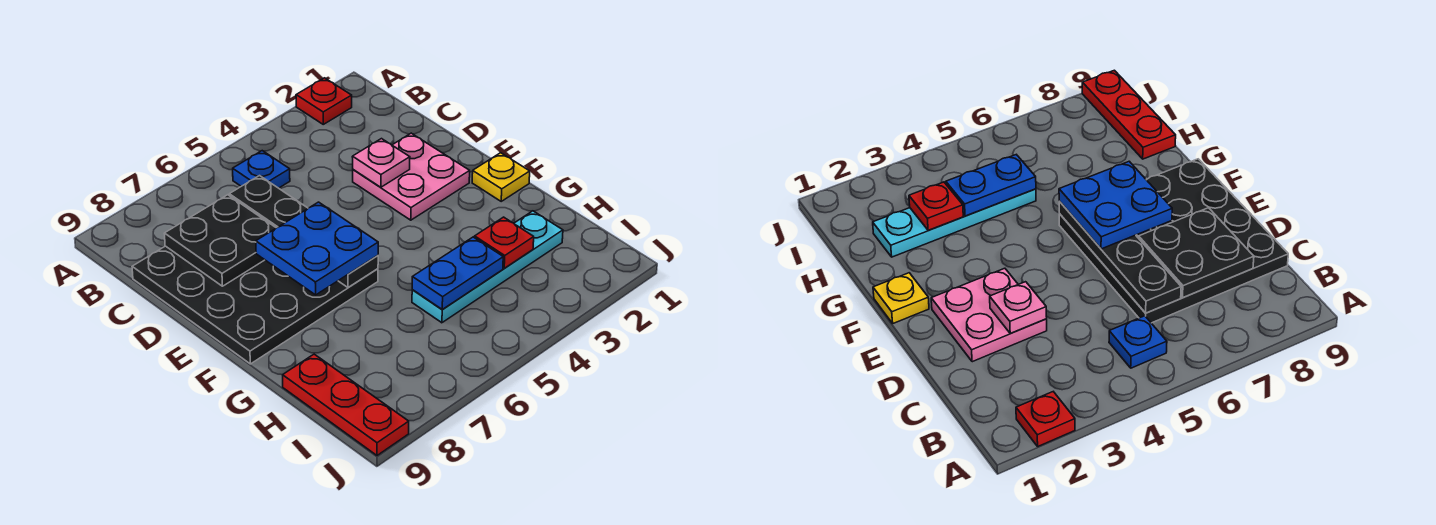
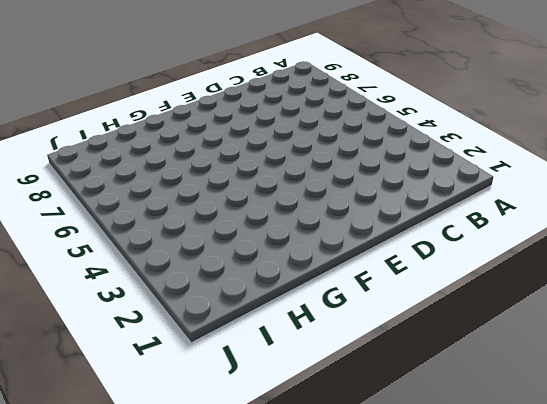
none -> red 1x1 plate [296,78,352,124]
none -> blue 1x1 plate [233,151,290,188]
none -> black 4x4 plate [132,246,378,364]

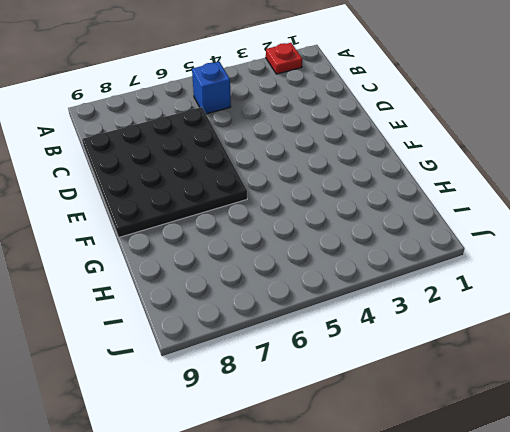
blue 1x1 brick [192,62,231,114] -> blue 1x1 plate [233,151,290,188]
none -> pink 2x2 plate [353,133,470,220]
none -> yellow 1x1 plate [472,153,530,201]
none -> cyan 1x4 plate [412,211,563,323]

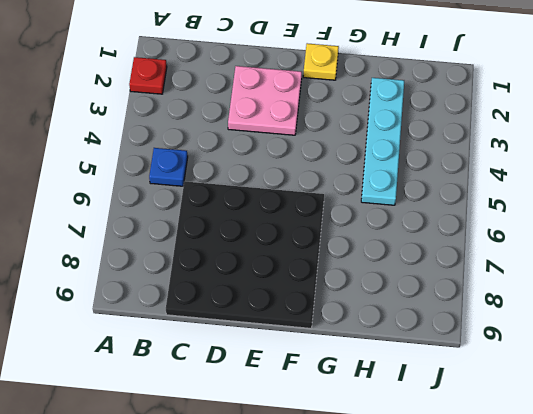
none -> red 1x3 plate [283,354,409,455]
none -> black 1x4 plate [229,176,378,288]
none -> black 2x2 plate [164,195,276,286]

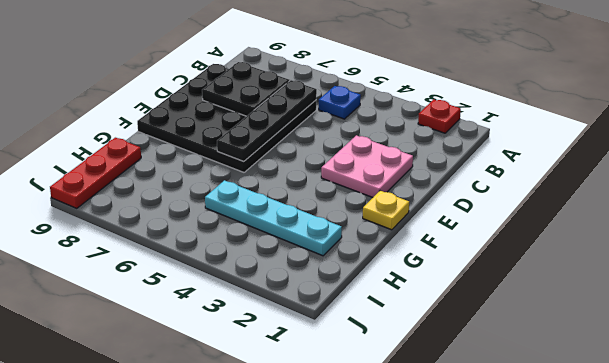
none -> pink 1x1 plate [352,139,410,187]
none -> red 1x1 plate [475,217,534,268]
none -> blue 1x2 plate [412,237,503,310]

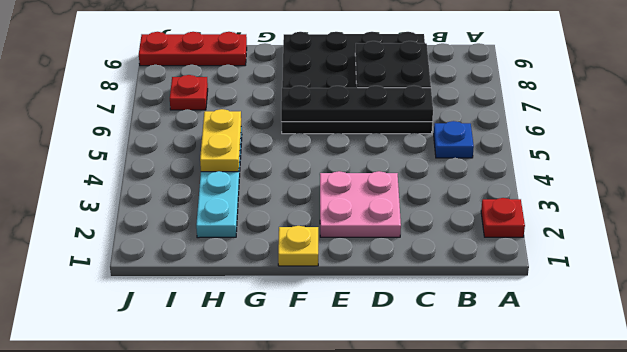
yellow 1x2 plate [200,109,241,172] -> blue 1x2 plate [412,237,503,310]
red 1x1 plate [170,75,208,110] -> red 1x1 plate moved to [475,217,534,268]
none -> pink 1x1 plate [352,139,410,187]
none -> blue 2x2 plate [256,202,378,295]

